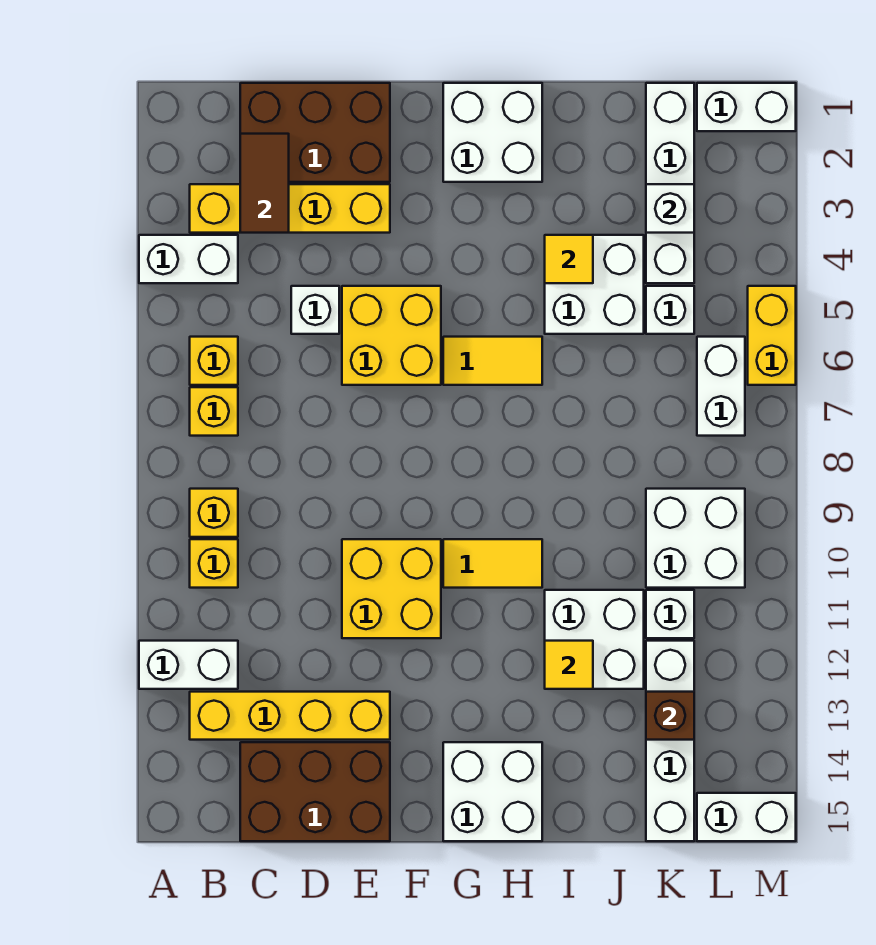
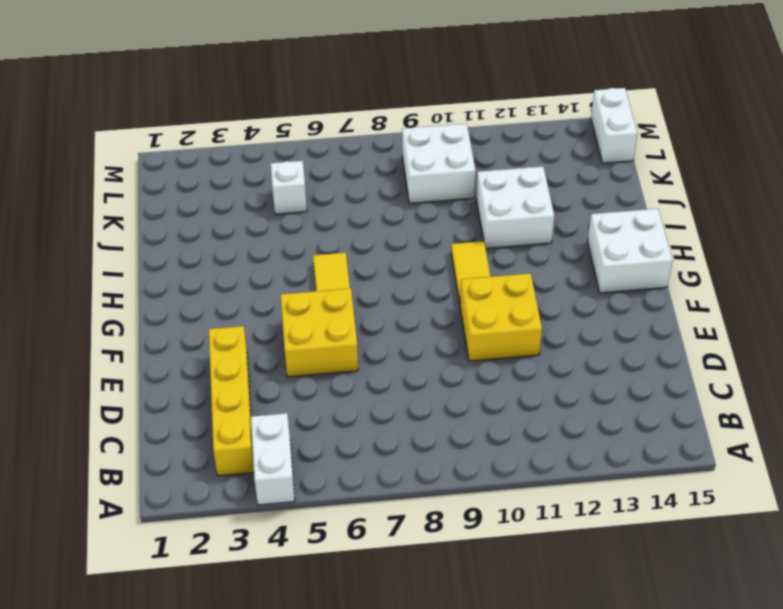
none -> white 1x2 brick [139,641,238,689]
none -> yellow 1x1 brick [190,337,238,385]
none -> yellow 1x1 brick [190,387,238,436]
none -> yellow 1x1 brick [190,489,238,537]

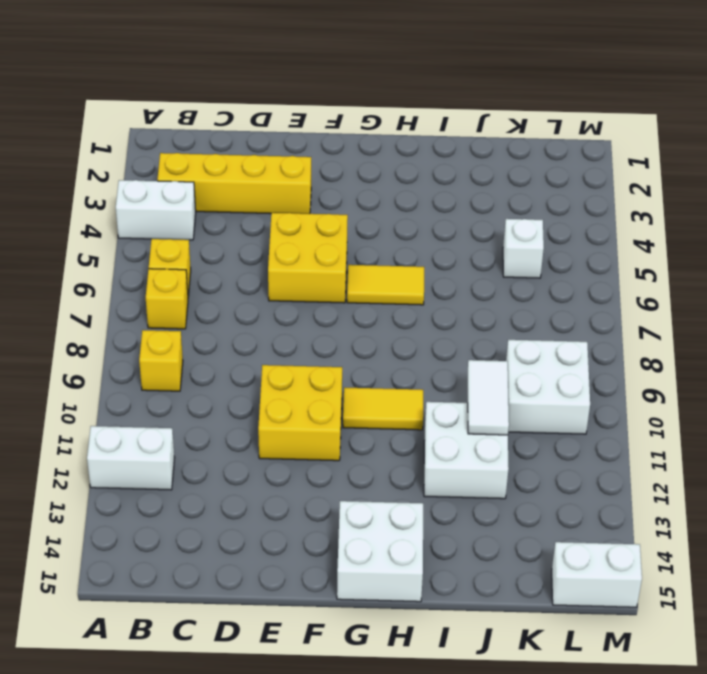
white 1x2 tile [468,360,509,435] -> none
none -> yellow 1x1 brick [190,539,238,588]
none -> yellow 1x4 brick [190,692,390,740]
none -> brown 2x3 brick [240,83,390,182]
none -> brown 2x3 brick [240,742,390,841]

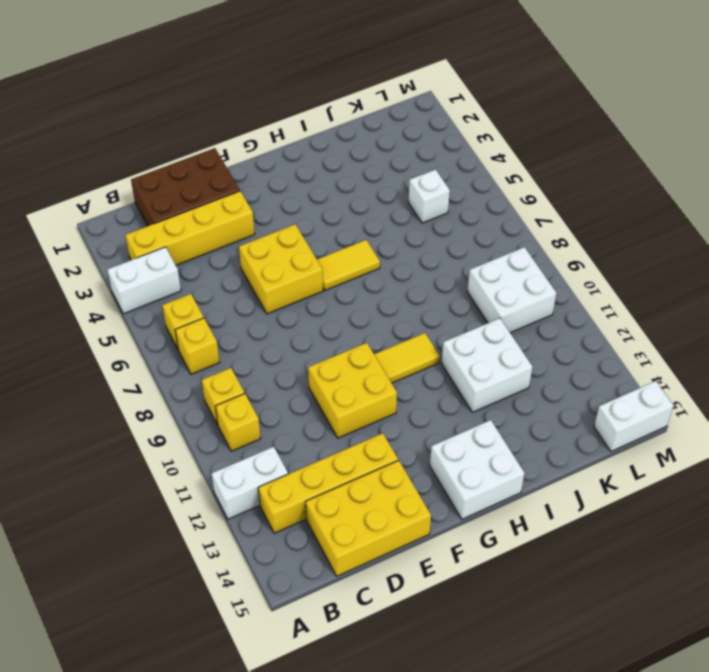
yellow 2x3 brick [306,460,431,576] -> brown 2x3 brick [240,742,390,841]
none -> white 1x1 brick [291,286,339,334]
none -> white 2x2 brick [443,83,542,182]
none -> white 2x2 brick [545,235,644,334]
none -> white 1x4 brick [646,83,694,283]

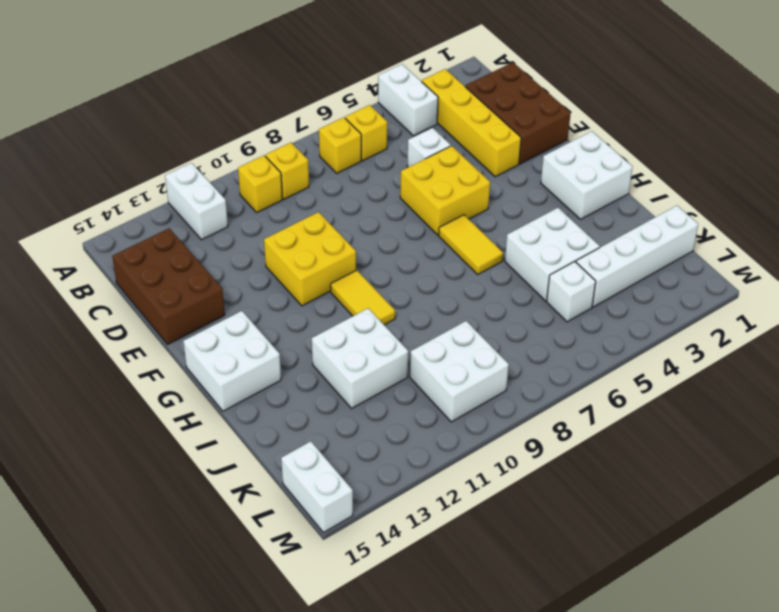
none -> yellow 1x4 brick [190,692,390,740]
none -> white 1x1 brick [646,590,694,638]
none -> white 1x4 brick [646,641,694,841]
none -> white 1x2 brick [697,83,796,131]

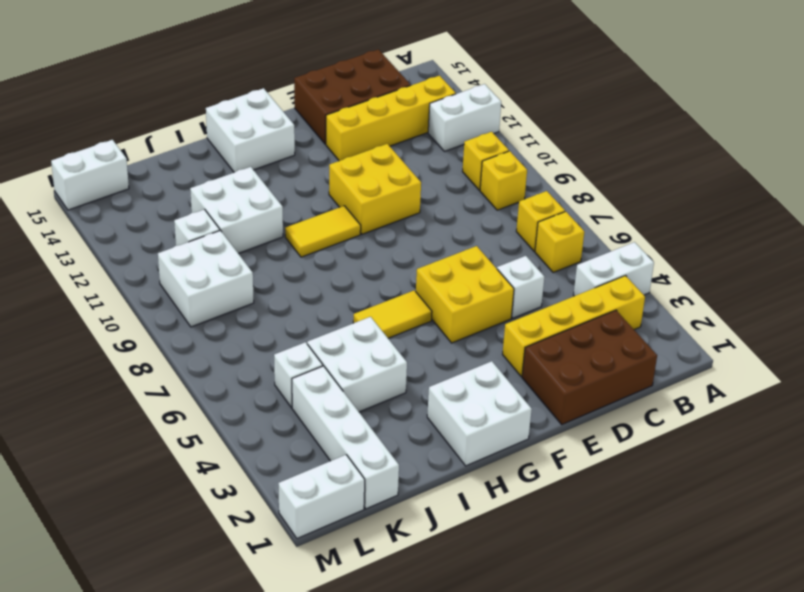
none -> white 1x4 brick [646,641,694,841]
none -> white 1x2 brick [697,337,745,436]
none -> yellow 1x2 brick [748,286,796,385]
none -> brown 1x2 tile [240,134,289,233]

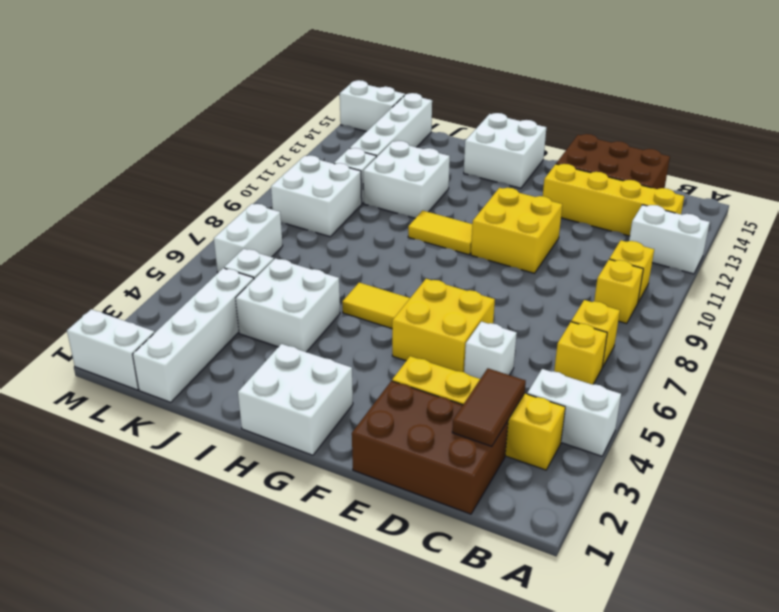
none -> yellow 1x2 brick [748,286,796,385]
none -> yellow 1x1 tile [545,235,593,283]
none -> yellow 1x1 tile [545,641,593,689]
none -> white 1x1 brick [646,184,694,233]

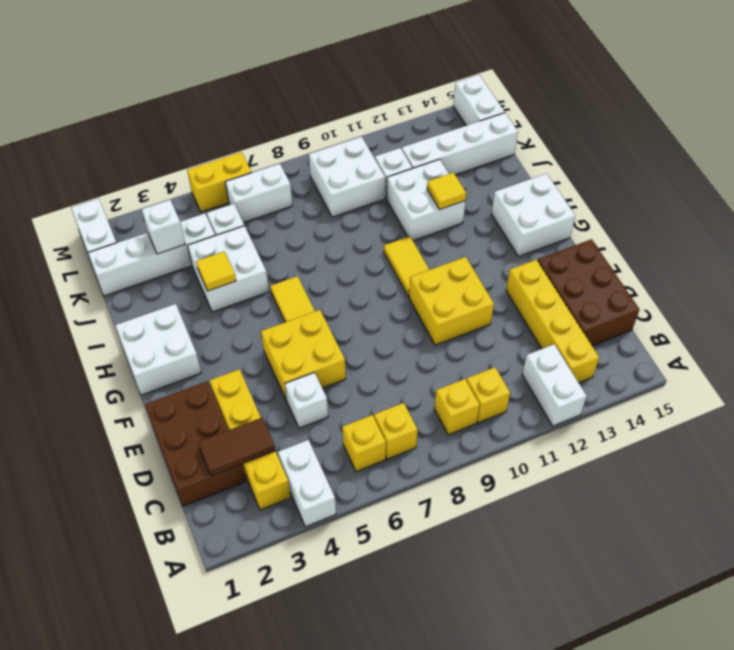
none -> brown 1x1 brick [646,692,694,740]

